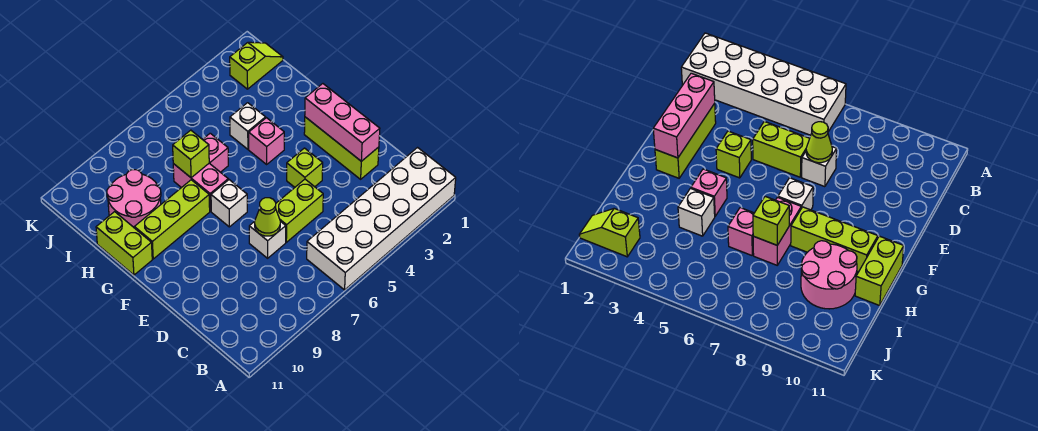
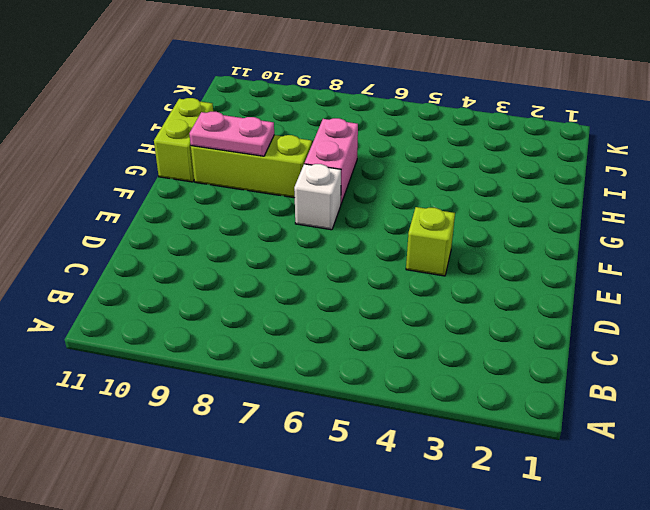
pink 1x2 plate [189,112,274,156] -> none
none -> white 2x6 brick [307,148,456,290]
none -> lime 1x3 brick [304,117,379,179]
none -> lime 1x2 brick [276,179,323,242]

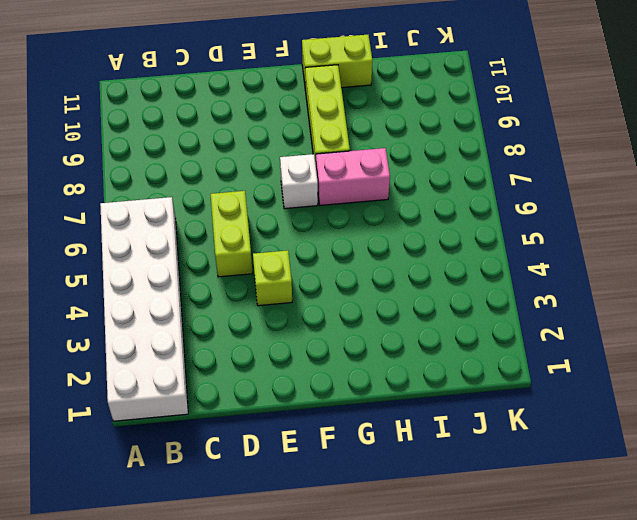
none -> lime 1x3 brick [304,117,379,179]
none -> white 1x1 brick [249,221,286,258]
none -> pink 1x1 brick [249,118,284,164]

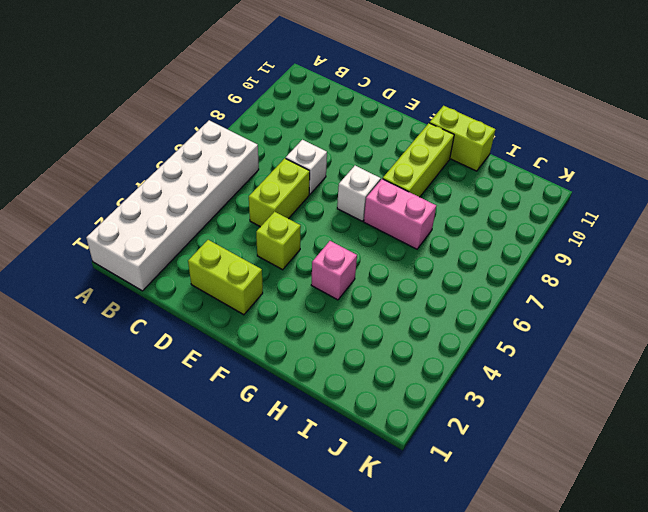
lime 1x2 brick [188,240,263,315] -> lime 1x3 brick [304,117,379,179]
none -> white 1x1 brick [230,103,266,149]
none -> pink 1x1 brick [203,133,228,172]
none -> pink 2x2 round brick [107,170,161,227]

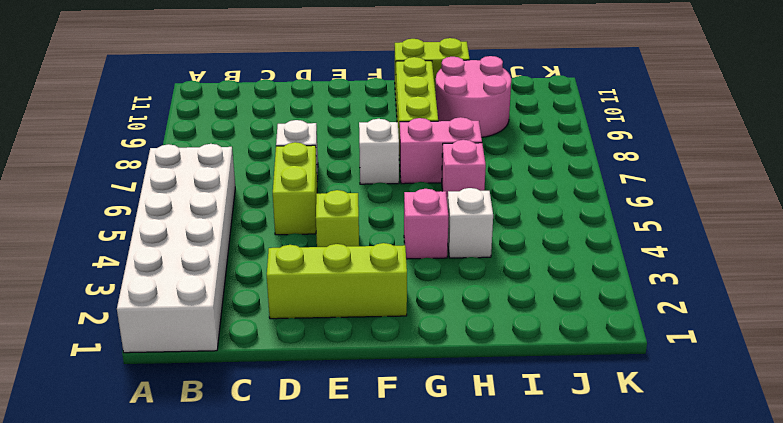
none -> lime 1x2 slope [230,42,283,89]
none -> pink 1x3 brick [305,84,380,161]
none -> lime 1x1 cone [255,198,280,236]

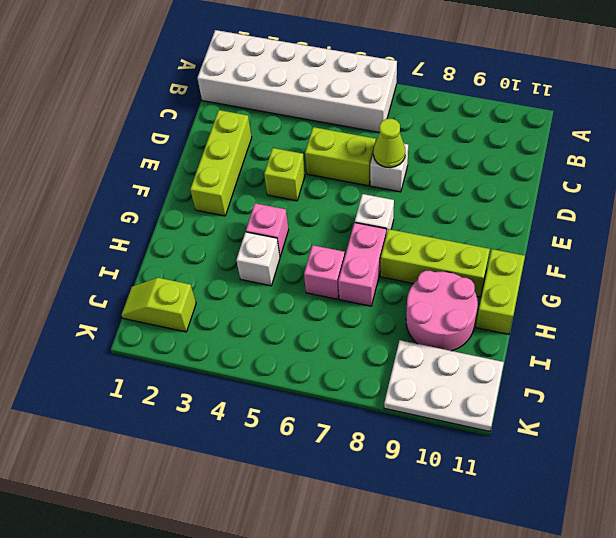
white 2x3 plate [384,340,504,432] -> none
none -> pink 1x3 brick [305,84,380,161]
none -> lime 1x1 brick [173,130,209,178]

